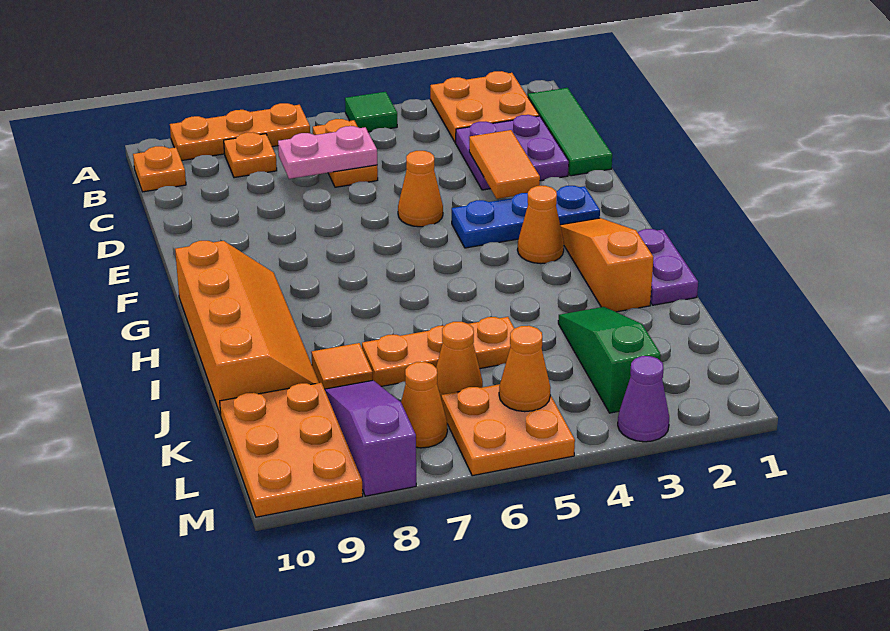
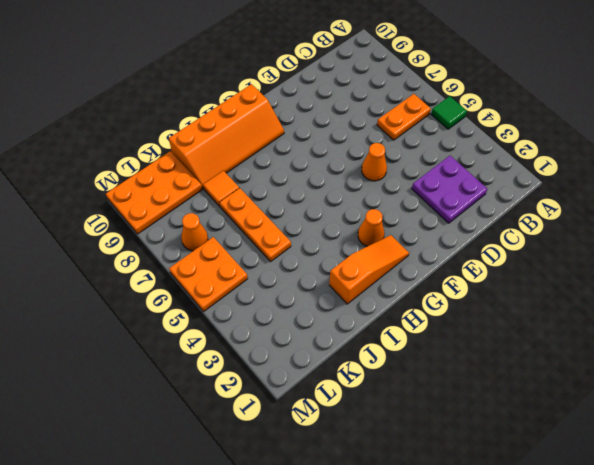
none -> orange 2x2 plate [430,71,539,143]
none -> orange 1x3 plate [170,103,310,161]
none -> green 1x3 tile [528,88,612,176]

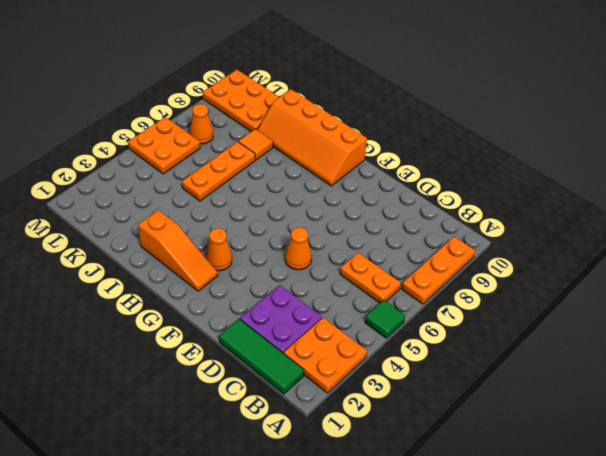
none -> orange 1x1 plate [224,132,277,178]
none -> orange 1x1 plate [133,146,186,192]
none -> blue 1x3 plate [452,186,600,248]

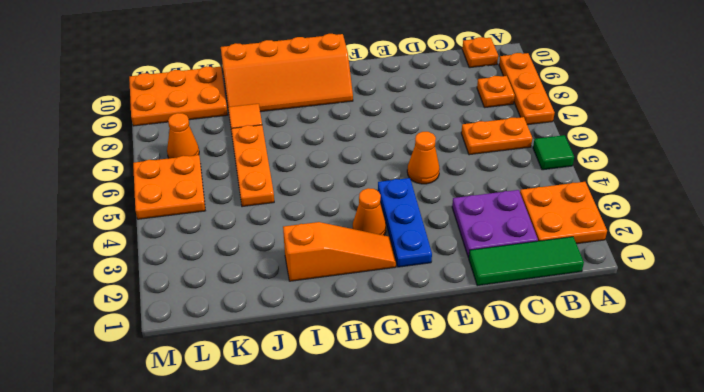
none -> purple 1x2 plate [638,229,698,305]
none -> green 1x3 slope [558,307,661,413]
none -> orange 1x1 cone [436,322,483,397]

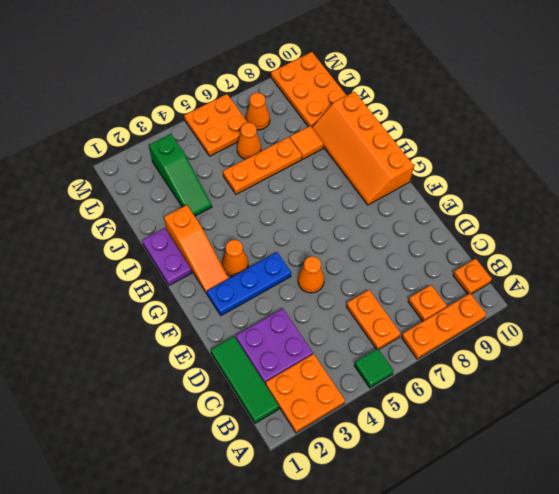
none -> purple 1x3 slope [325,380,416,496]
none -> purple 1x1 cone [618,356,669,442]
none -> pink 1x2 plate [278,126,377,179]

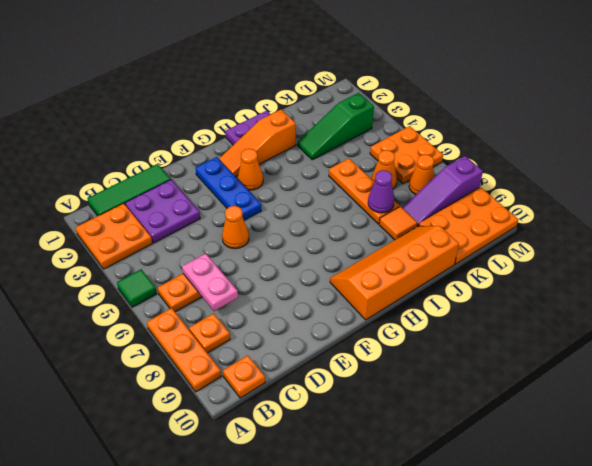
purple 1x1 cone [368,170,395,213] -> purple 1x1 cone moved to [618,356,669,442]
none -> orange 1x2 tile [469,130,540,199]
none -> orange 1x1 cone [499,326,551,412]

